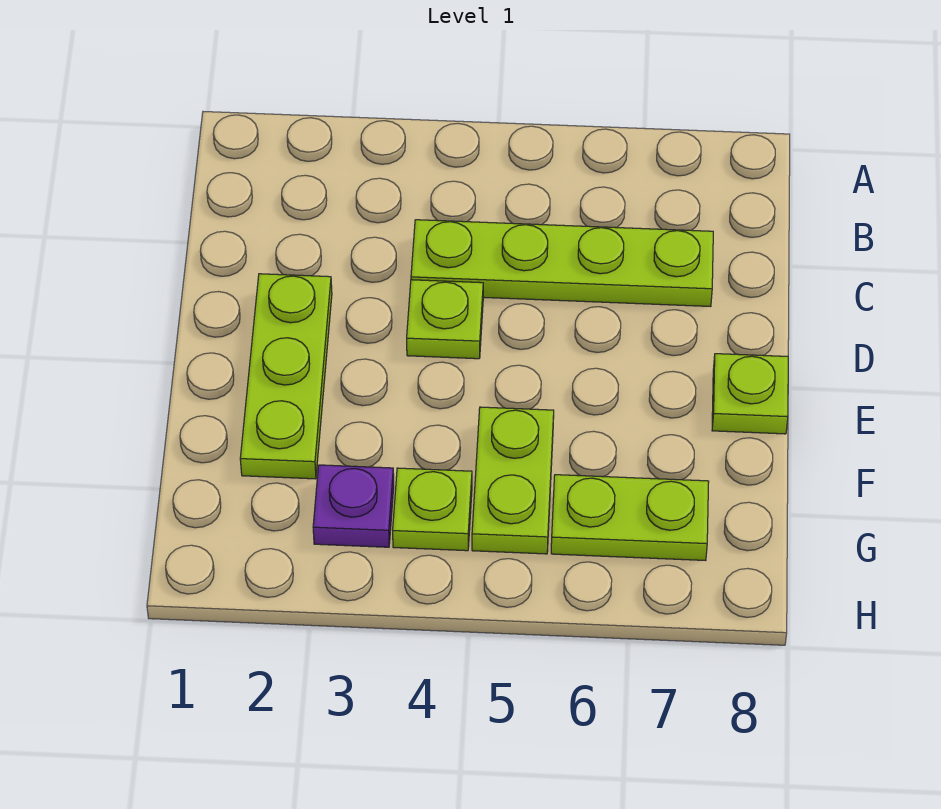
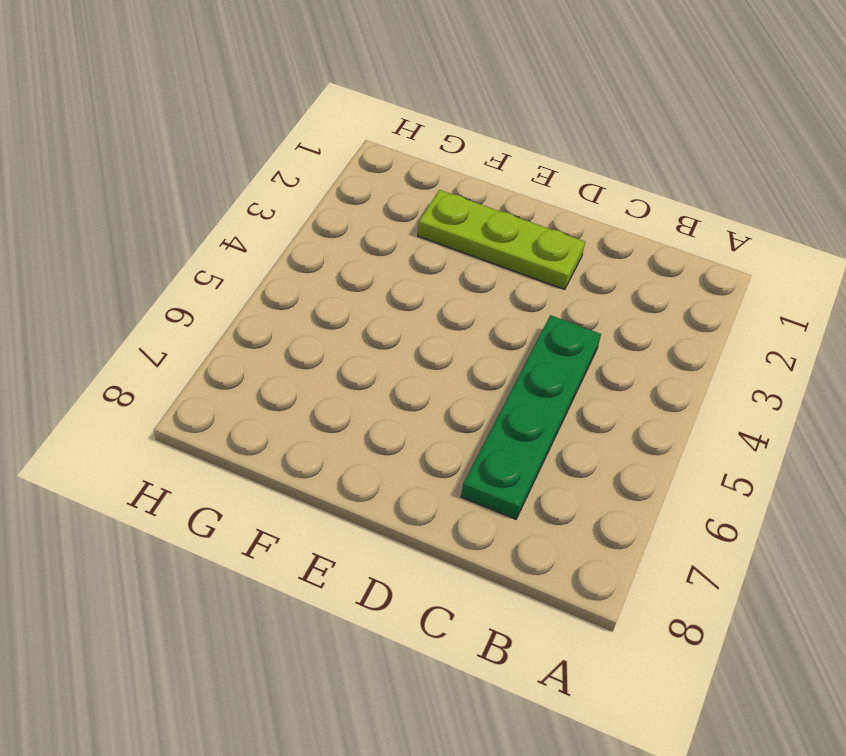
green 1x4 plate [461,315,601,519] -> lime 1x4 plate [411,220,713,307]
none -> lime 1x1 plate [407,280,483,359]
none -> lime 1x1 plate [712,354,788,434]

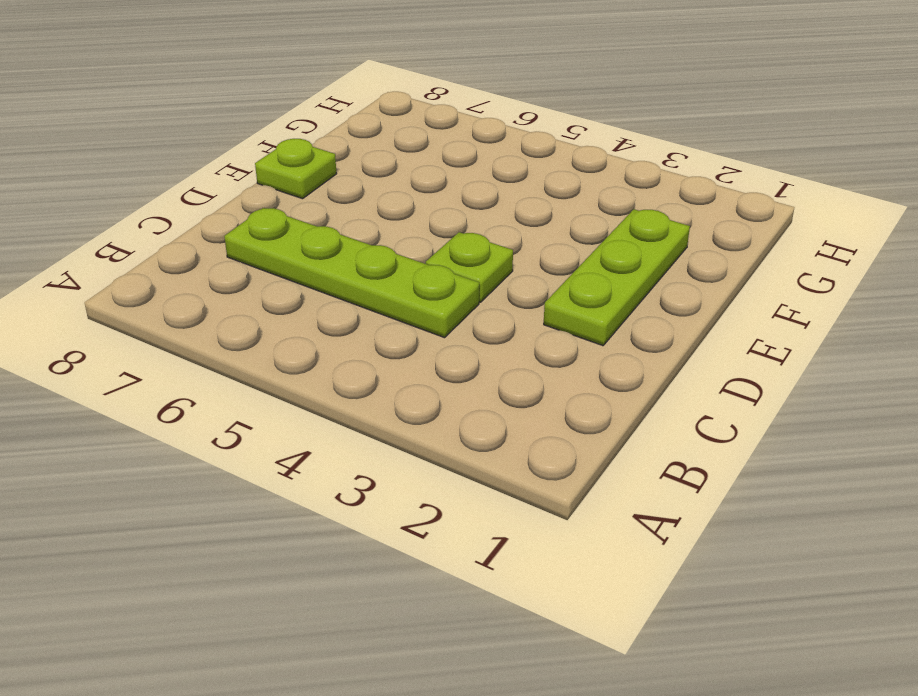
none -> lime 1x2 plate [472,407,554,554]
none -> purple 1x1 plate [313,465,394,547]

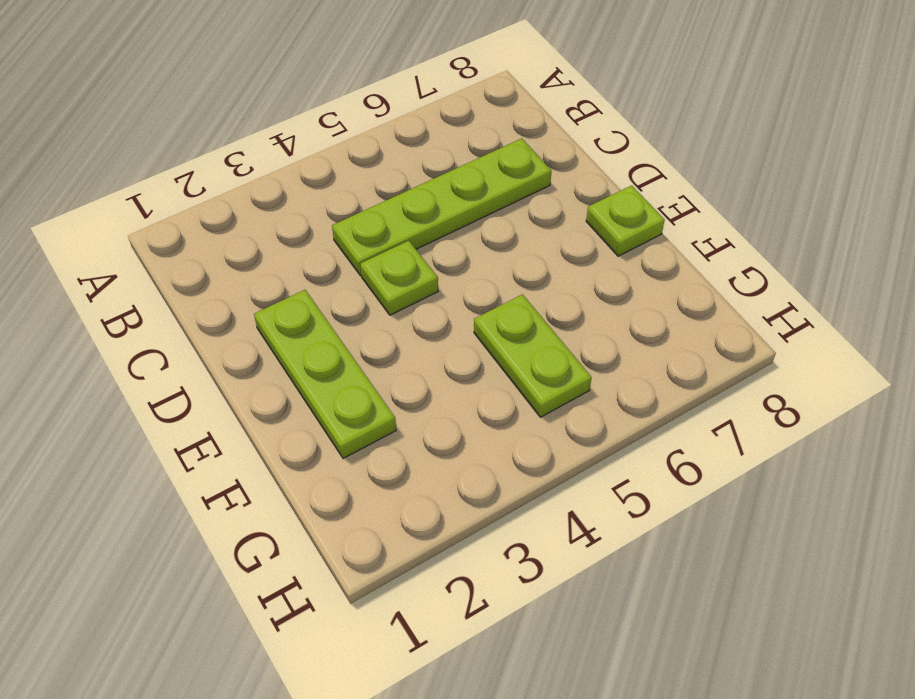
none -> purple 1x1 plate [313,465,394,547]
none -> lime 1x1 plate [393,468,472,551]

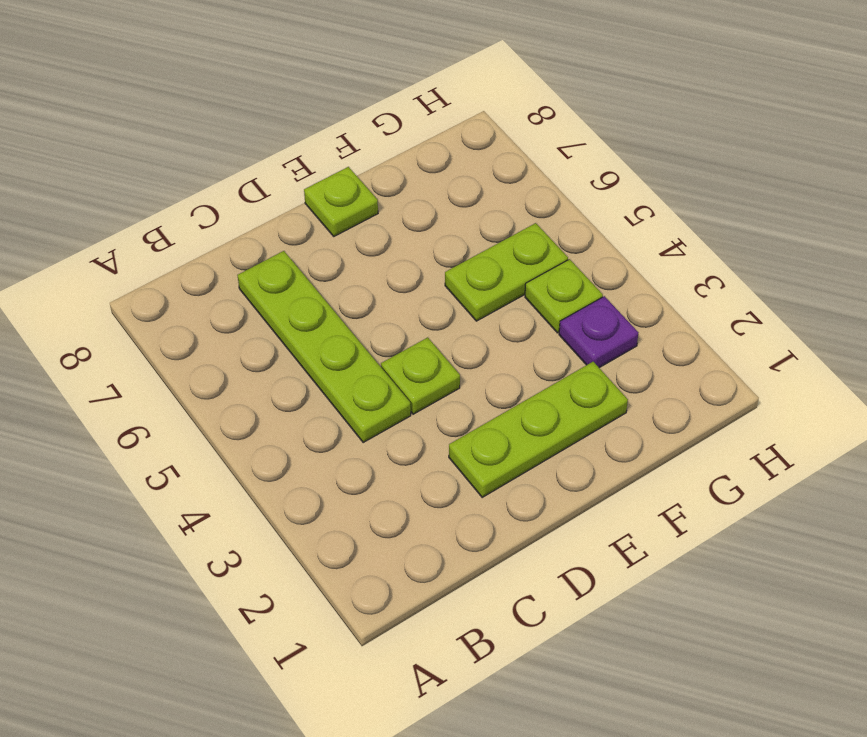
none -> lime 1x2 plate [551,475,709,561]

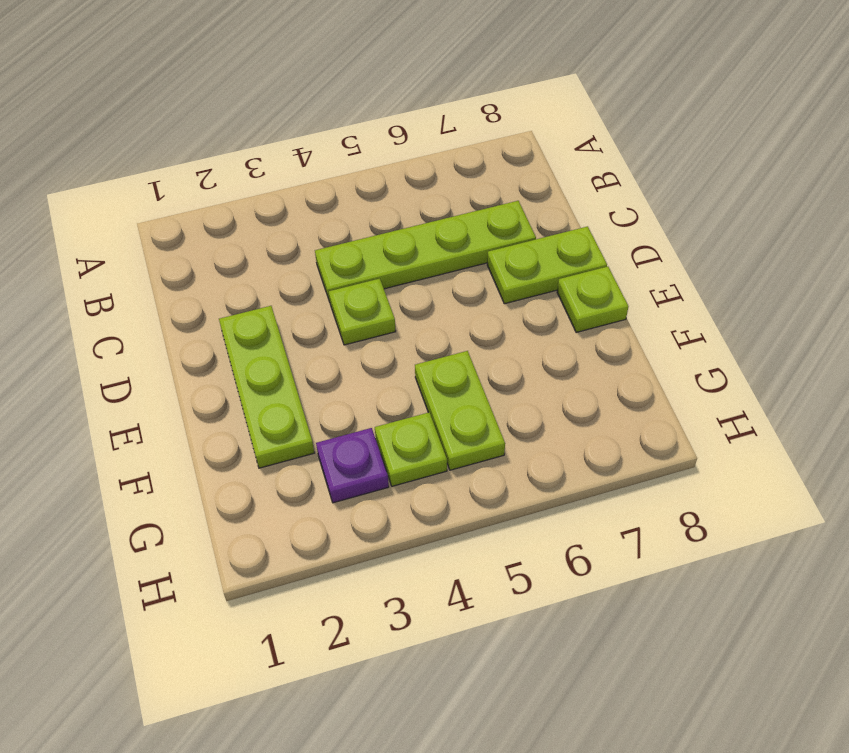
lime 1x2 plate [487,226,607,304] -> lime 1x2 plate moved to [551,475,709,561]

